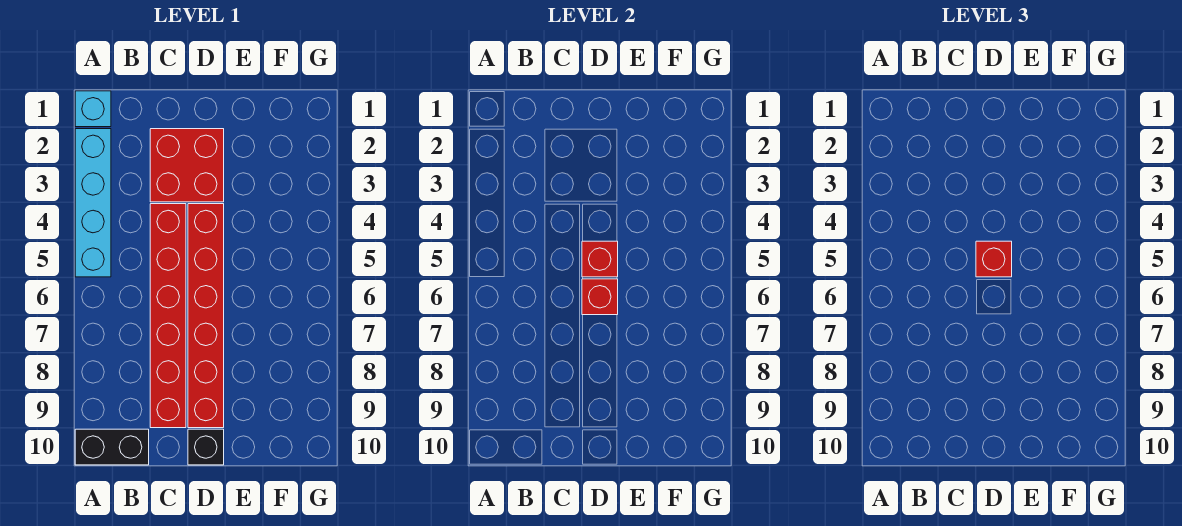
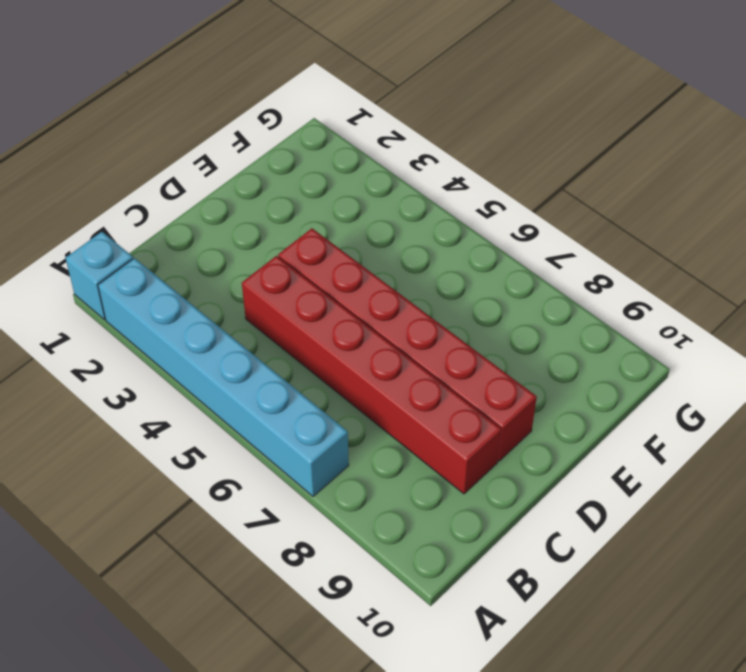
cyan 1x6 brick [98,258,349,497] -> cyan 1x4 brick [75,129,111,277]
none -> black 1x2 brick [75,429,149,465]
none -> red 2x2 brick [150,129,224,202]

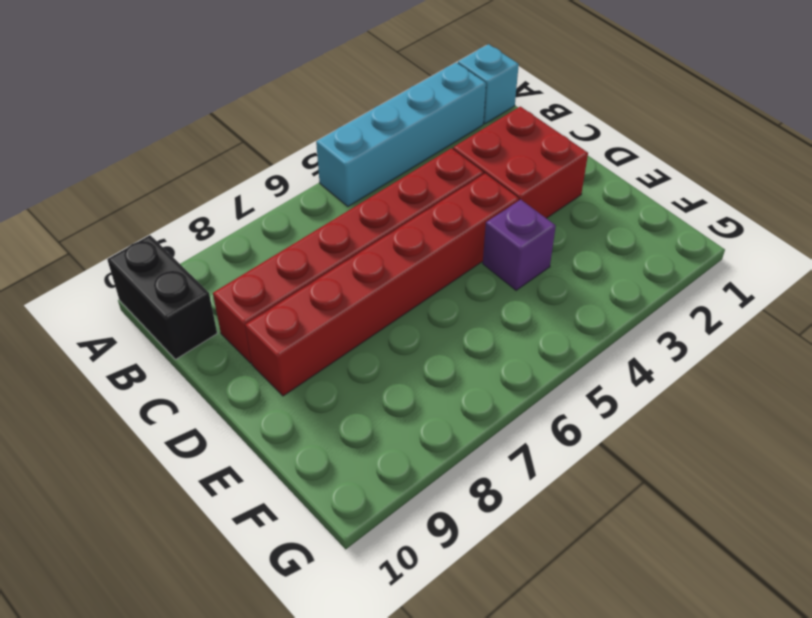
purple 1x1 brick [483,200,556,290] -> none
none -> black 1x1 brick [188,429,224,465]
none -> red 1x1 brick [582,241,618,277]

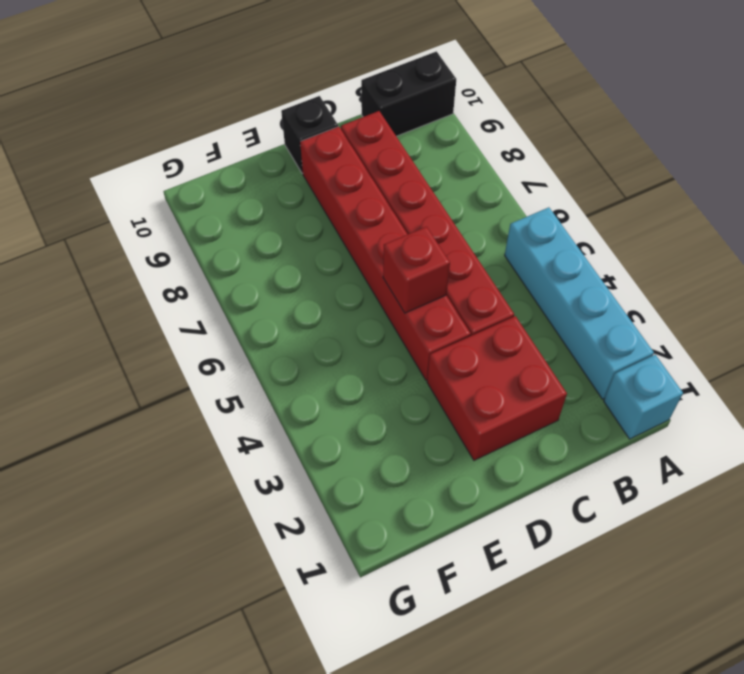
none -> red 1x1 brick [582,279,618,315]
none -> red 1x1 brick [976,241,1012,277]

